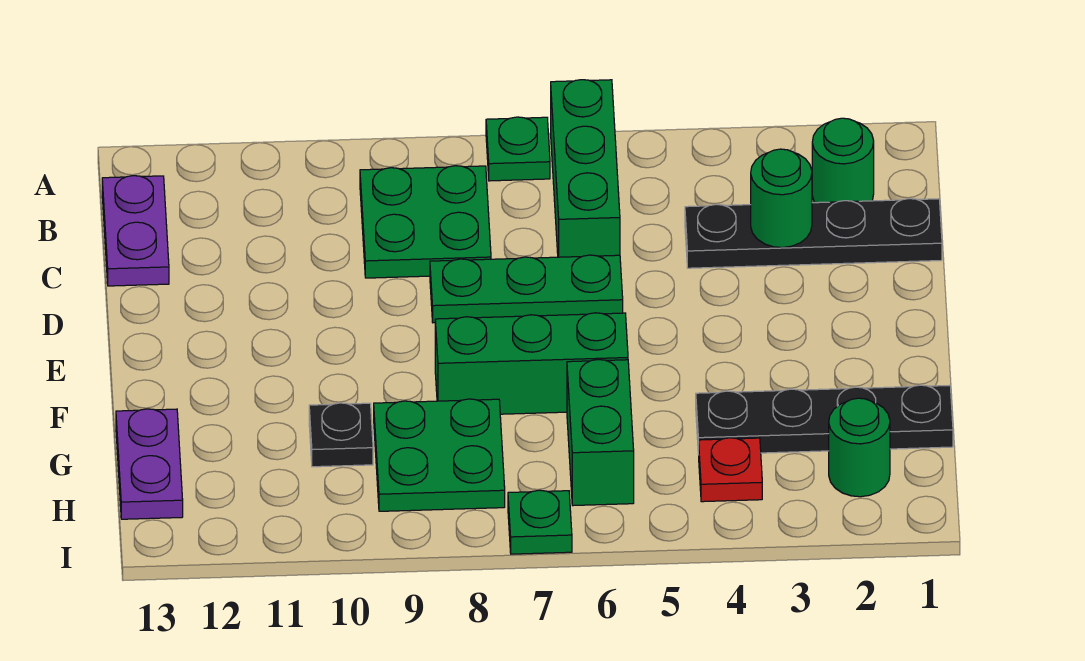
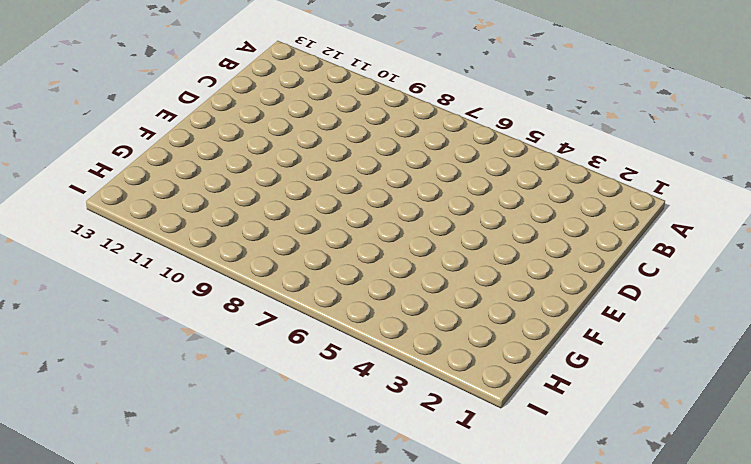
none -> green 1x3 brick [551,80,620,257]
none -> green 1x1 plate [486,117,550,181]
none -> green 1x1 round brick [812,118,874,203]

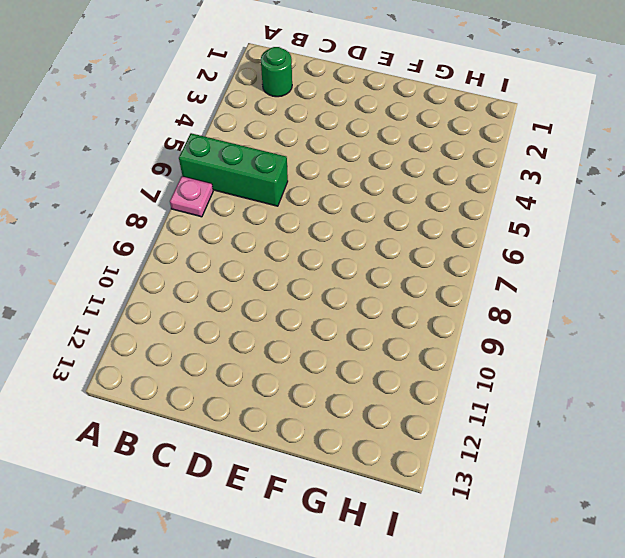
pink 1x1 plate [170,176,213,217] -> green 1x1 plate [486,117,550,181]
none -> green 2x2 plate [360,166,491,278]
none -> purple 1x2 plate [102,176,169,286]
none -> black 1x4 plate [685,199,942,268]

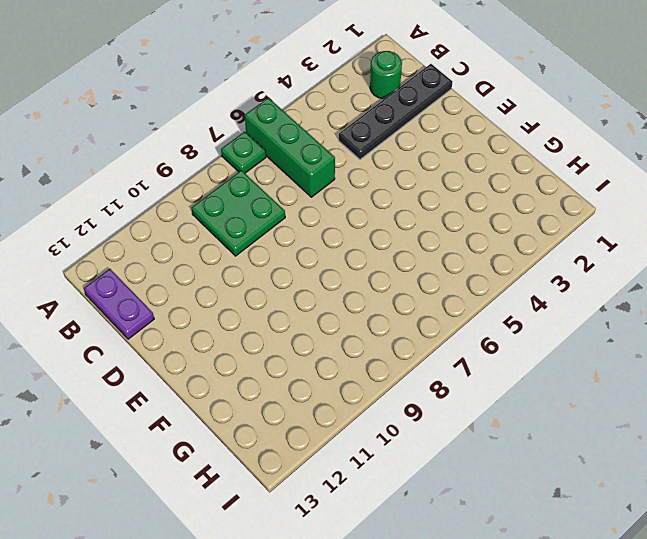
none -> green 1x3 plate [430,255,623,323]
none -> green 1x3 brick [435,313,628,414]
none -> black 1x4 plate [696,385,953,455]

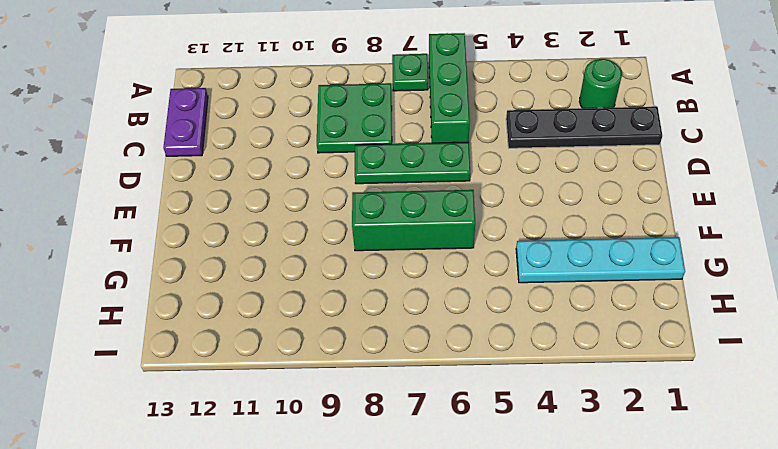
cyan 1x4 plate [516,237,685,283] -> black 1x4 plate [696,385,953,455]
none -> green 1x2 brick [567,360,634,506]
none -> green 2x2 plate [374,399,505,511]
none -> black 1x1 plate [309,403,373,467]

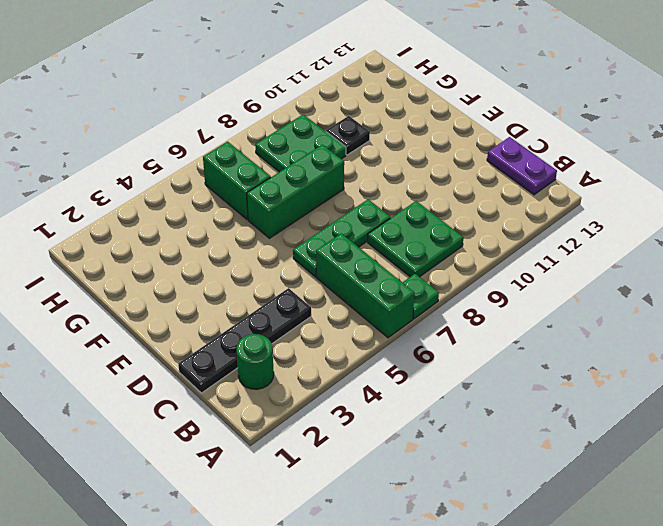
none -> black 1x4 plate [696,385,953,455]
none -> purple 1x2 plate [116,409,183,519]
none -> green 1x1 round brick [829,398,890,497]

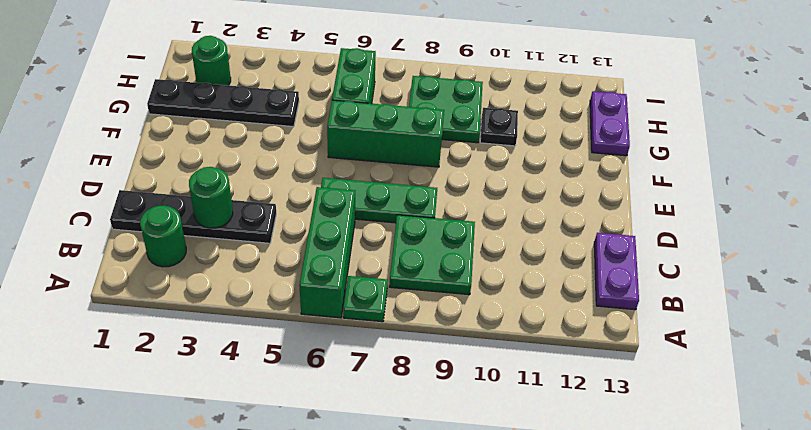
none -> red 1x1 plate [699,438,762,502]
none -> green 1x1 plate [508,490,572,554]

